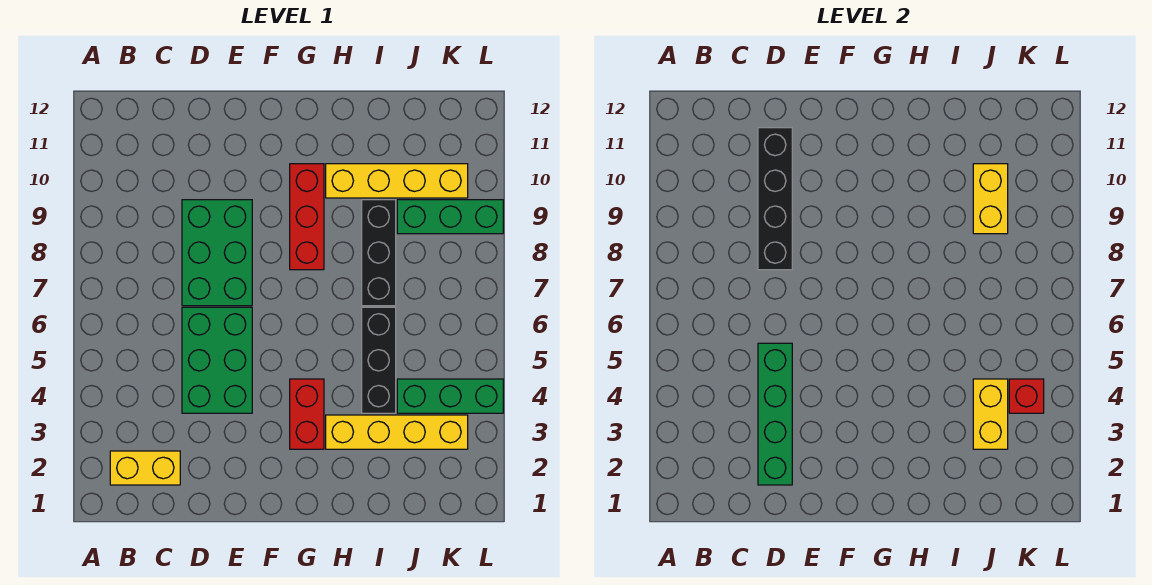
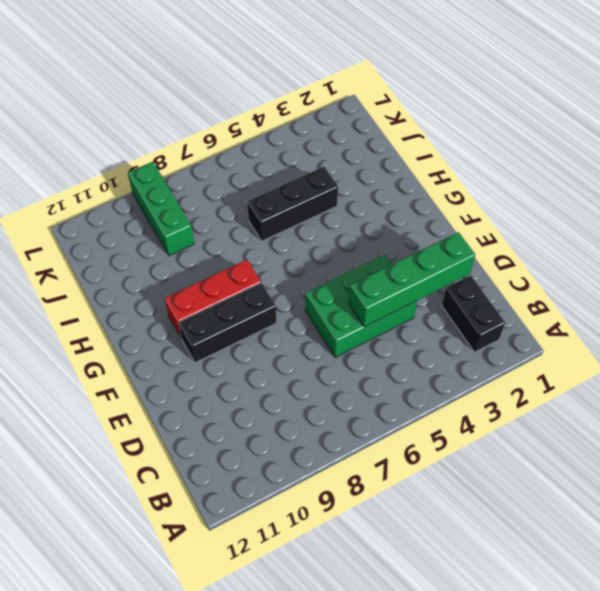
black 1x2 brick [442,275,505,352] -> yellow 1x2 brick [110,451,180,485]
black 1x3 brick [178,283,276,363] -> black 1x3 brick moved to [362,200,396,306]
none -> green 2x3 brick [182,200,252,306]
none -> red 1x2 brick [290,379,324,449]
none -> yellow 1x4 brick [326,415,468,449]

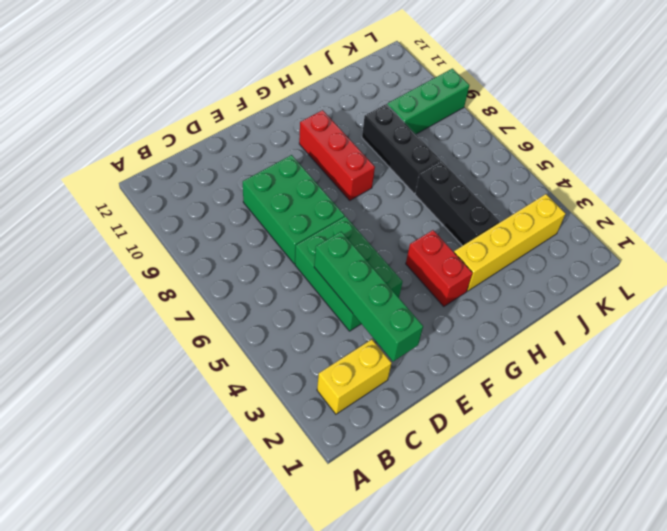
none -> yellow 1x4 brick [326,164,468,198]
none -> green 1x3 brick [397,379,503,413]
none -> black 1x4 brick [758,128,792,270]

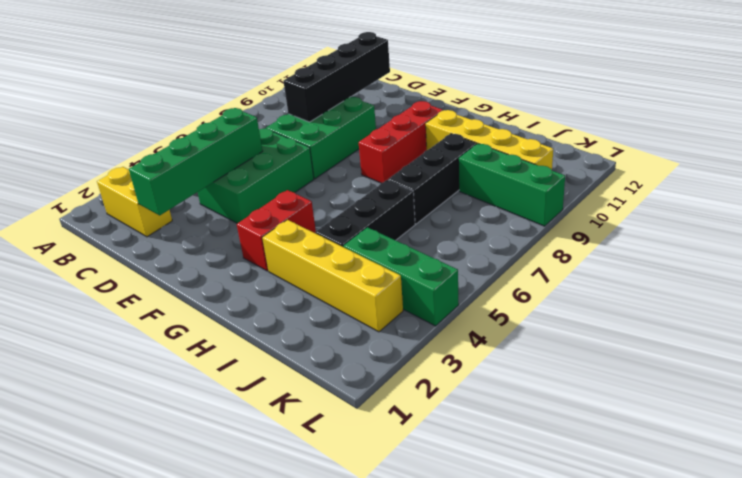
none -> yellow 1x2 brick [973,379,1008,449]
none -> yellow 1x2 brick [973,164,1008,234]
none -> red 1x1 brick [1009,379,1044,413]

